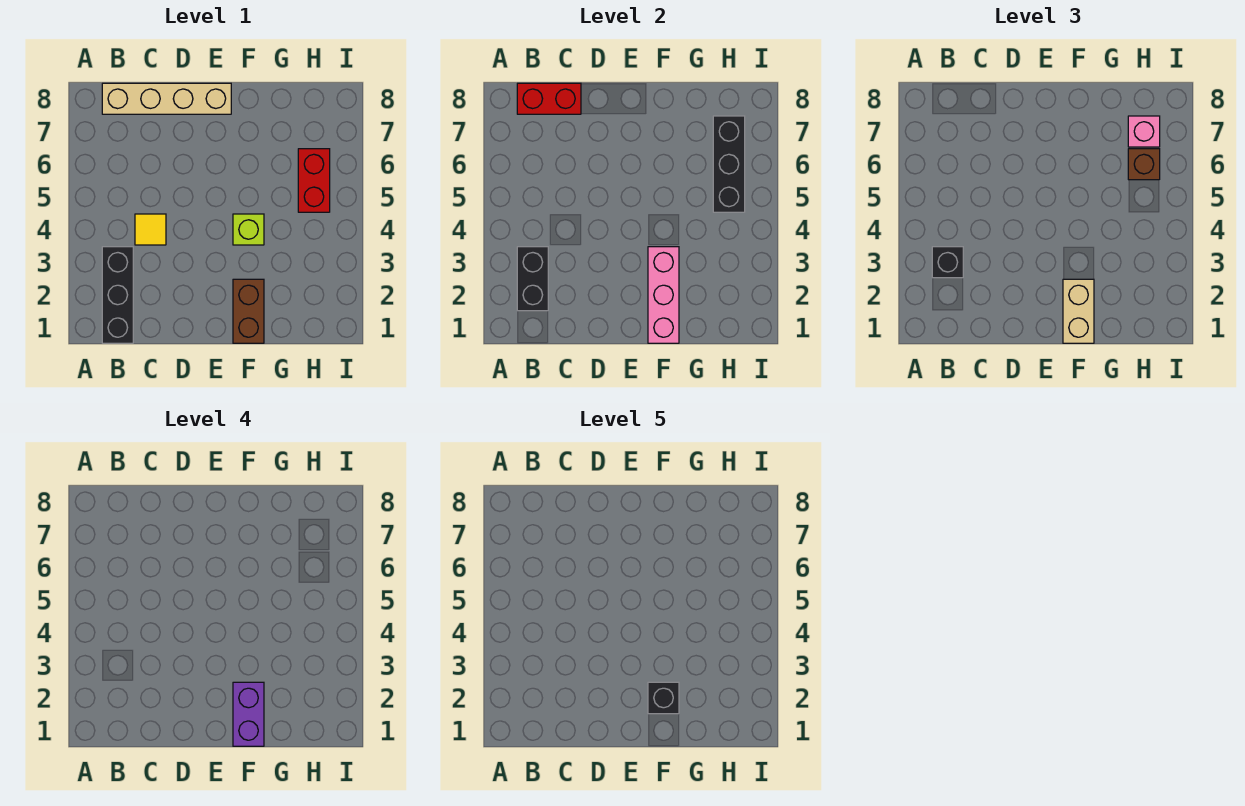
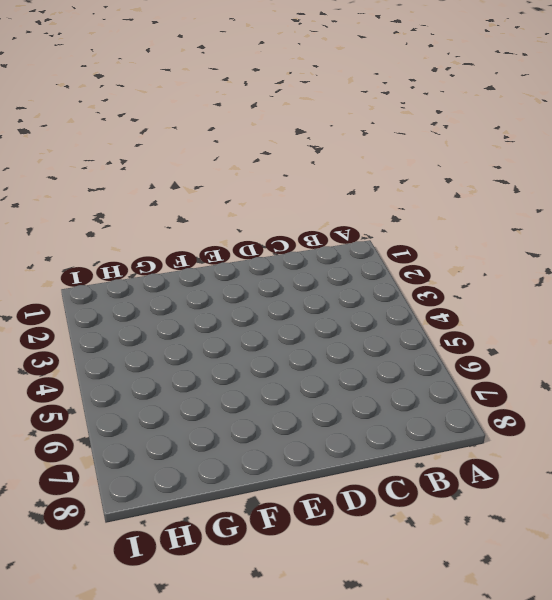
none -> black 1x3 brick [102,247,133,343]
none -> tan 1x4 brick [102,83,231,114]
none -> yellow 1x1 tile [135,214,166,245]

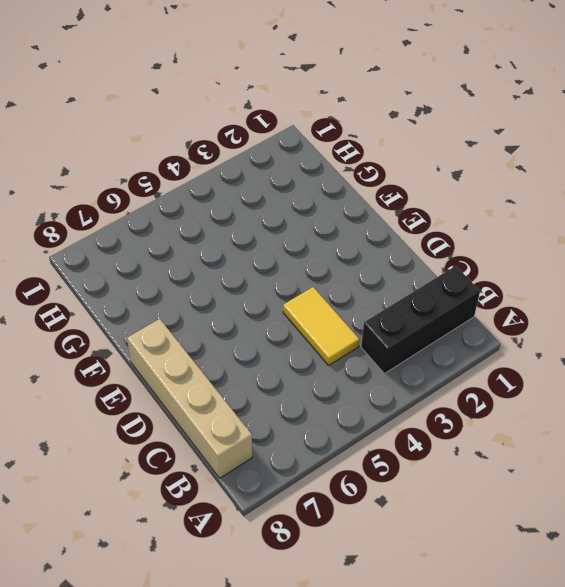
yellow 1x2 tile [283,287,359,365] -> yellow 1x1 tile [135,214,166,245]
none -> brown 1x2 brick [233,279,264,343]
none -> lime 1x1 brick [233,214,264,245]
none -> red 1x2 brick [298,149,330,212]

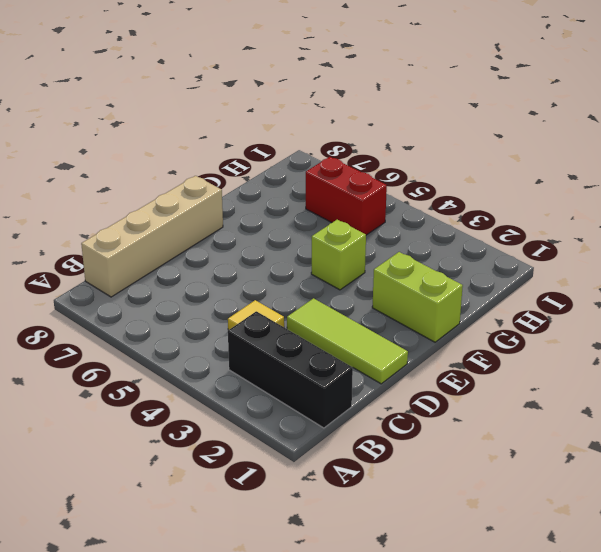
lime 1x3 tile [287,298,408,384] -> none
lime 1x2 brick [372,252,463,342] -> brown 1x2 brick [233,279,264,343]
none -> black 1x2 brick [517,247,548,311]
none -> red 1x2 brick [517,83,581,114]
none -> pink 1x3 brick [648,247,679,343]

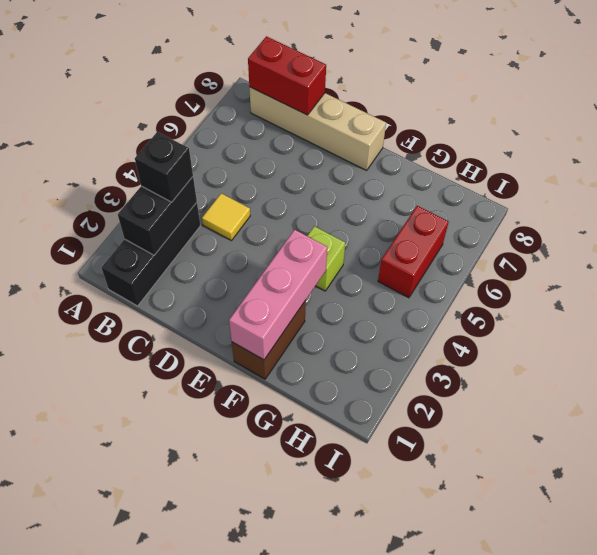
none -> black 1x3 brick [713,116,745,212]
none -> tan 1x2 brick [1063,279,1094,343]
none -> brown 1x1 brick [1128,149,1160,180]

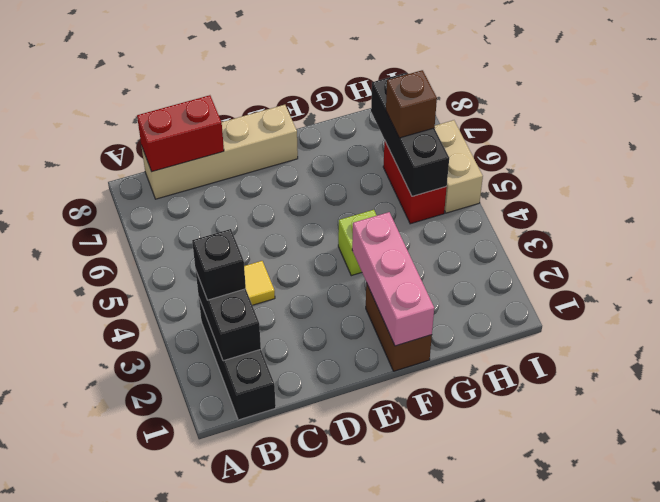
tan 1x2 brick [435,120,483,213] -> tan 1x2 brick moved to [1063,279,1094,343]
none -> pink 1x1 brick [1128,116,1160,147]
none -> purple 1x2 brick [233,682,264,746]
none -> black 1x1 brick [648,682,679,714]

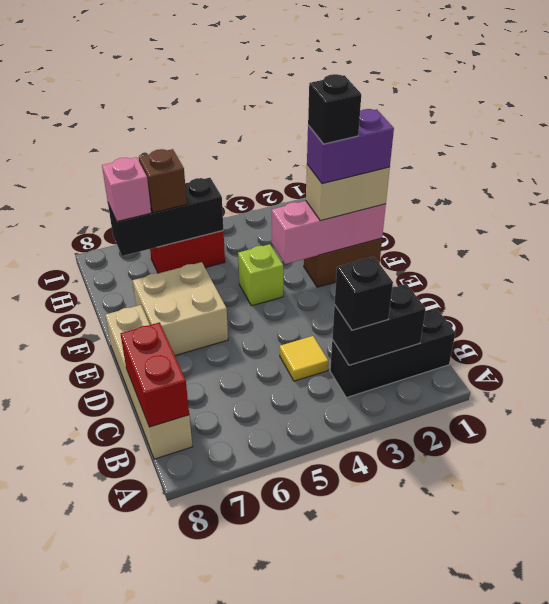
tan 2x2 brick [133,262,228,355] -> none

